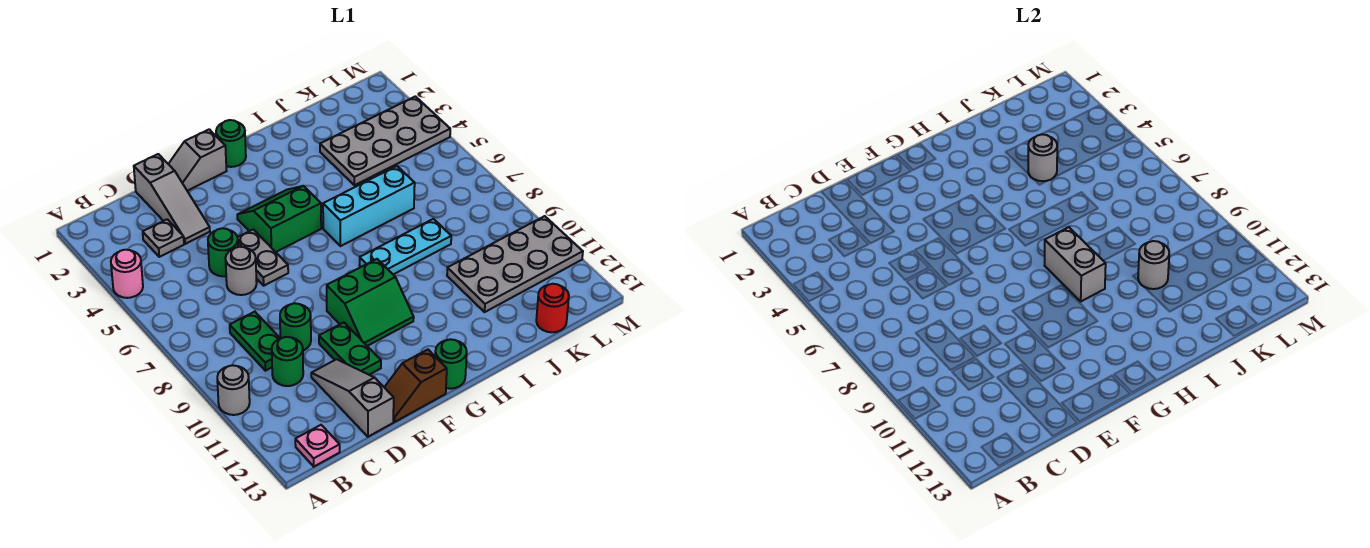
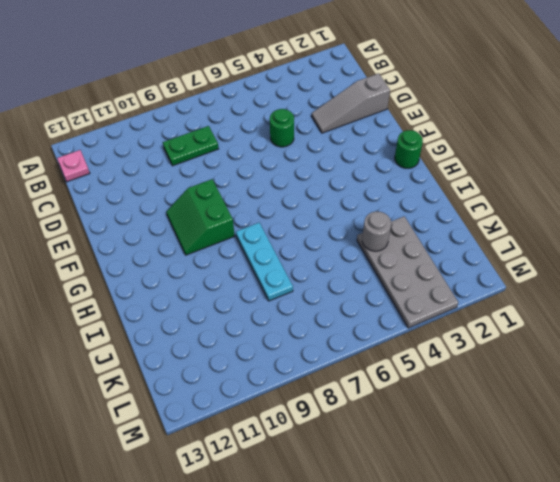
none -> pink 1x1 round brick [111,250,143,298]
none -> grey 1x1 round brick [217,365,250,415]
none -> grey 1x1 plate [143,219,184,257]

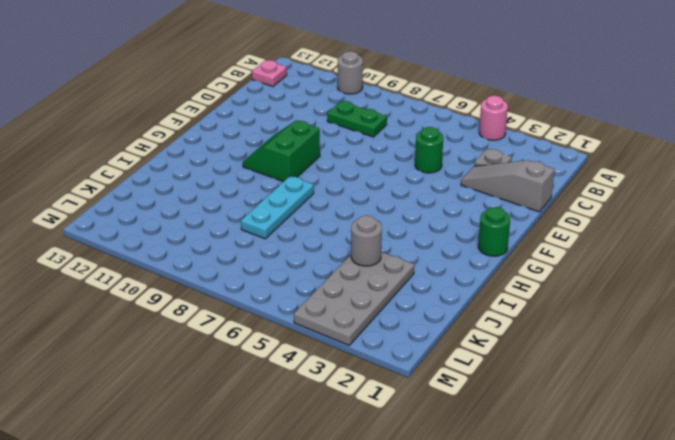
none -> green 1x1 round brick [272,337,303,386]
none -> grey 1x1 round brick [225,247,257,295]
none -> green 1x1 round brick [280,303,311,351]

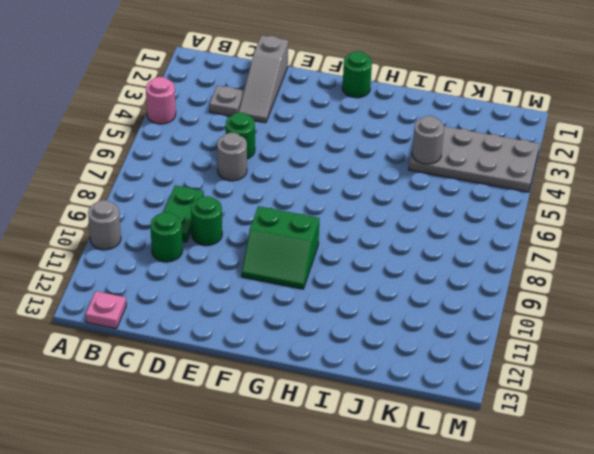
none -> grey 1x3 slope [311,359,394,437]
none -> grey 1x2 slope [169,129,226,191]
none -> grey 1x2 plate [237,229,288,286]

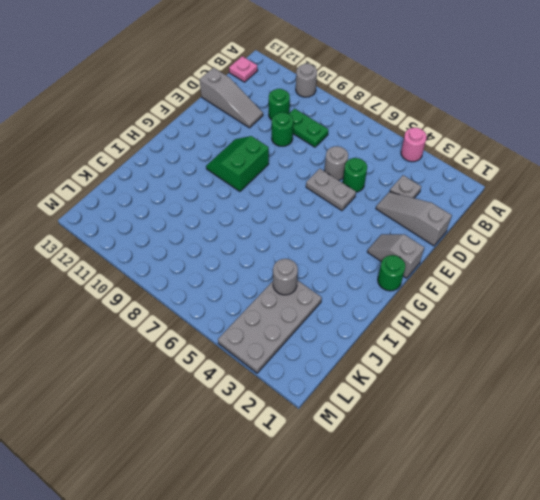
grey 1x2 slope [367,234,424,278] -> grey 1x2 slope turned to [169,129,226,191]
none -> green 1x2 plate [319,323,381,375]
none -> brown 1x2 slope [384,350,447,422]
none -> green 2x2 slope [237,186,321,252]

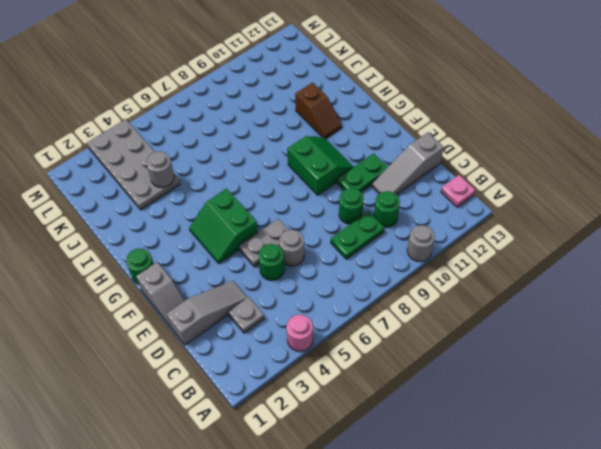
brown 1x2 slope [295,82,342,139] -> brown 1x2 slope moved to [384,350,447,422]
none -> green 1x1 round brick [435,339,467,389]
none -> cyan 1x3 brick [323,166,415,246]
none -> cyan 1x3 plate [360,219,451,274]

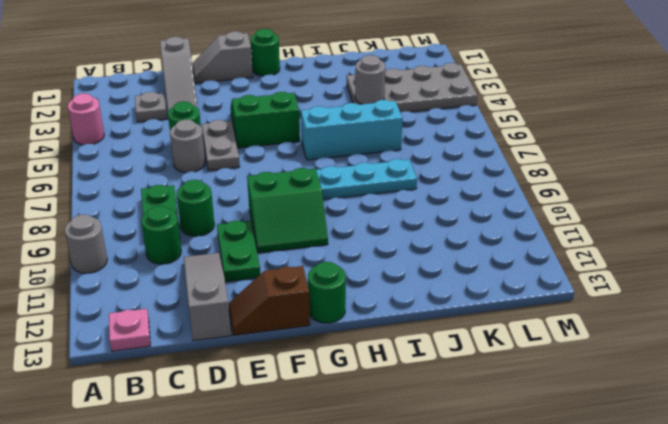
none -> grey 2x4 plate [447,216,583,312]
none -> red 1x1 round brick [536,284,569,332]
none -> grey 1x2 brick [1045,227,1106,301]

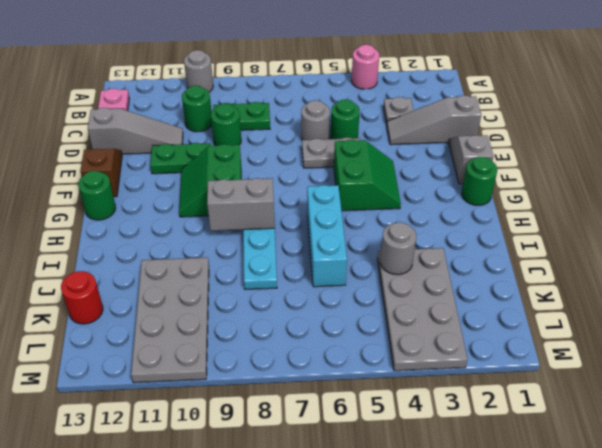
none -> grey 1x1 round brick [1138,241,1169,289]

